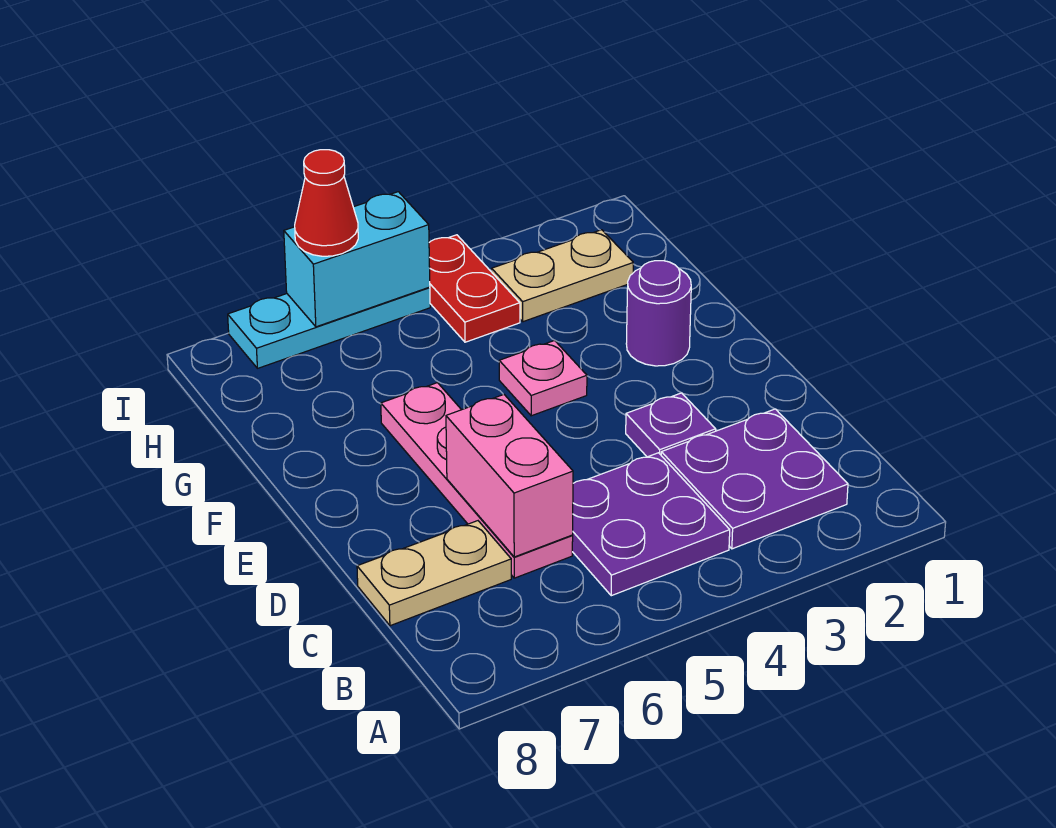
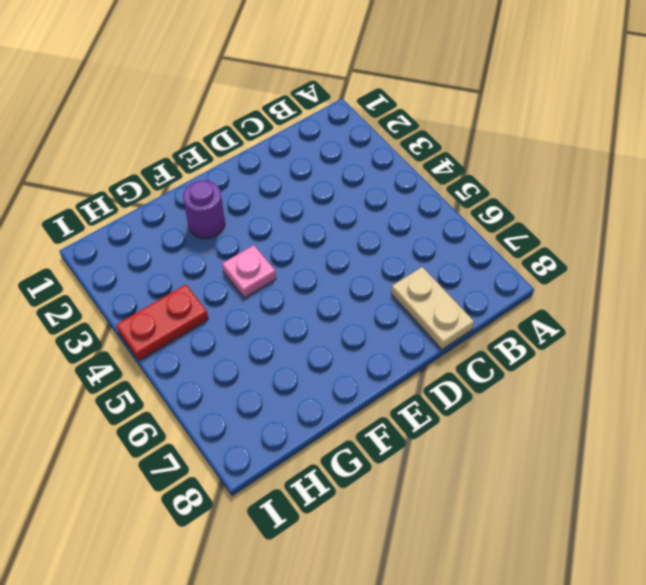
none -> purple 2x2 plate [661,409,848,549]
none -> purple 2x2 plate [572,453,730,596]
none -> pink 1x4 plate [381,383,573,578]

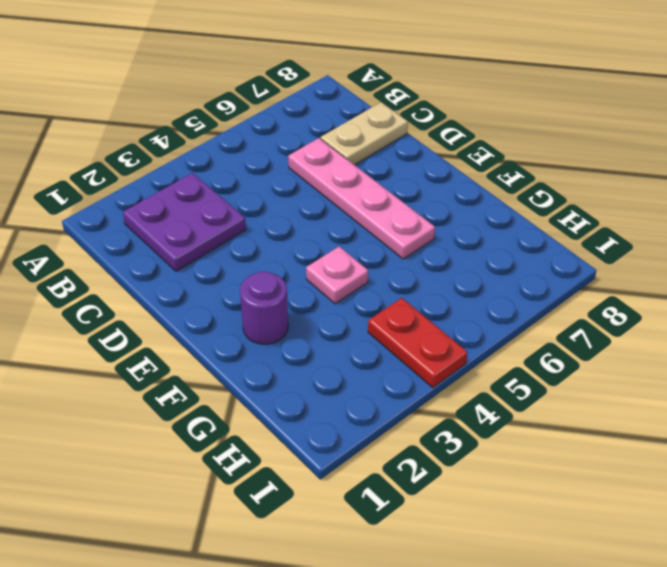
none -> purple 2x2 plate [572,453,730,596]
none -> purple 1x1 plate [626,393,716,457]
none -> tan 1x2 plate [492,230,633,322]

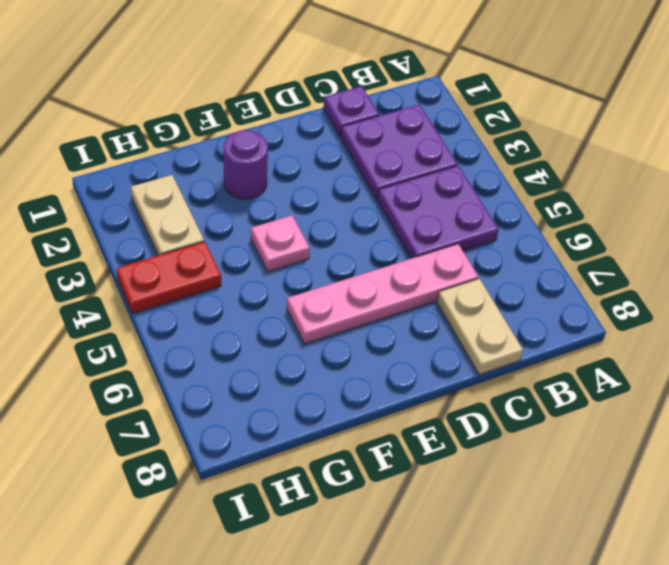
purple 1x1 plate [324,86,379,137] -> purple 1x1 plate moved to [626,393,716,457]
none -> cyan 1x3 plate [228,287,430,368]
none -> pink 1x2 brick [446,395,573,557]
none -> cyan 1x2 brick [284,192,430,327]

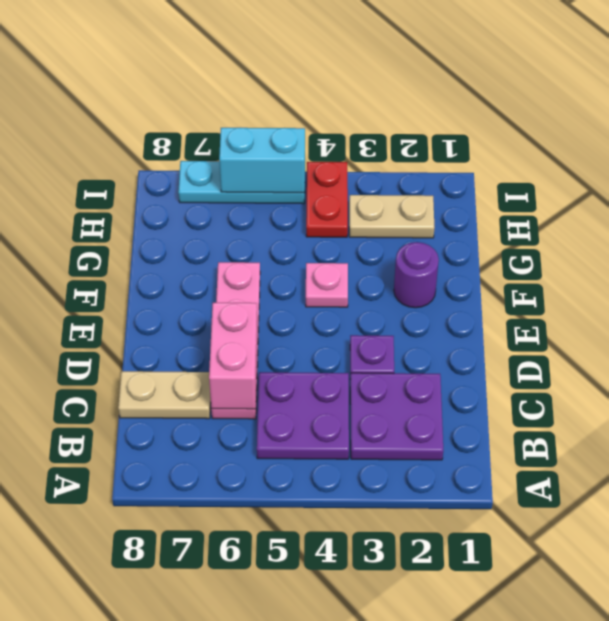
none -> red 1x1 cone [295,150,358,256]

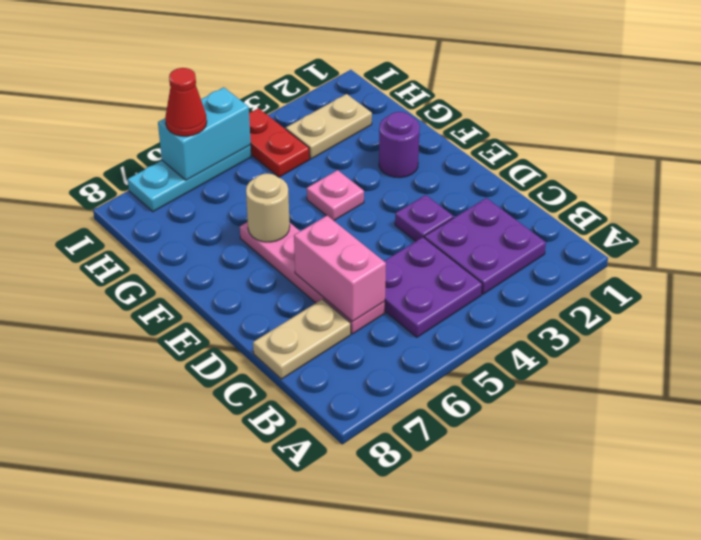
tan 1x1 round brick [246,174,290,242] -> none

